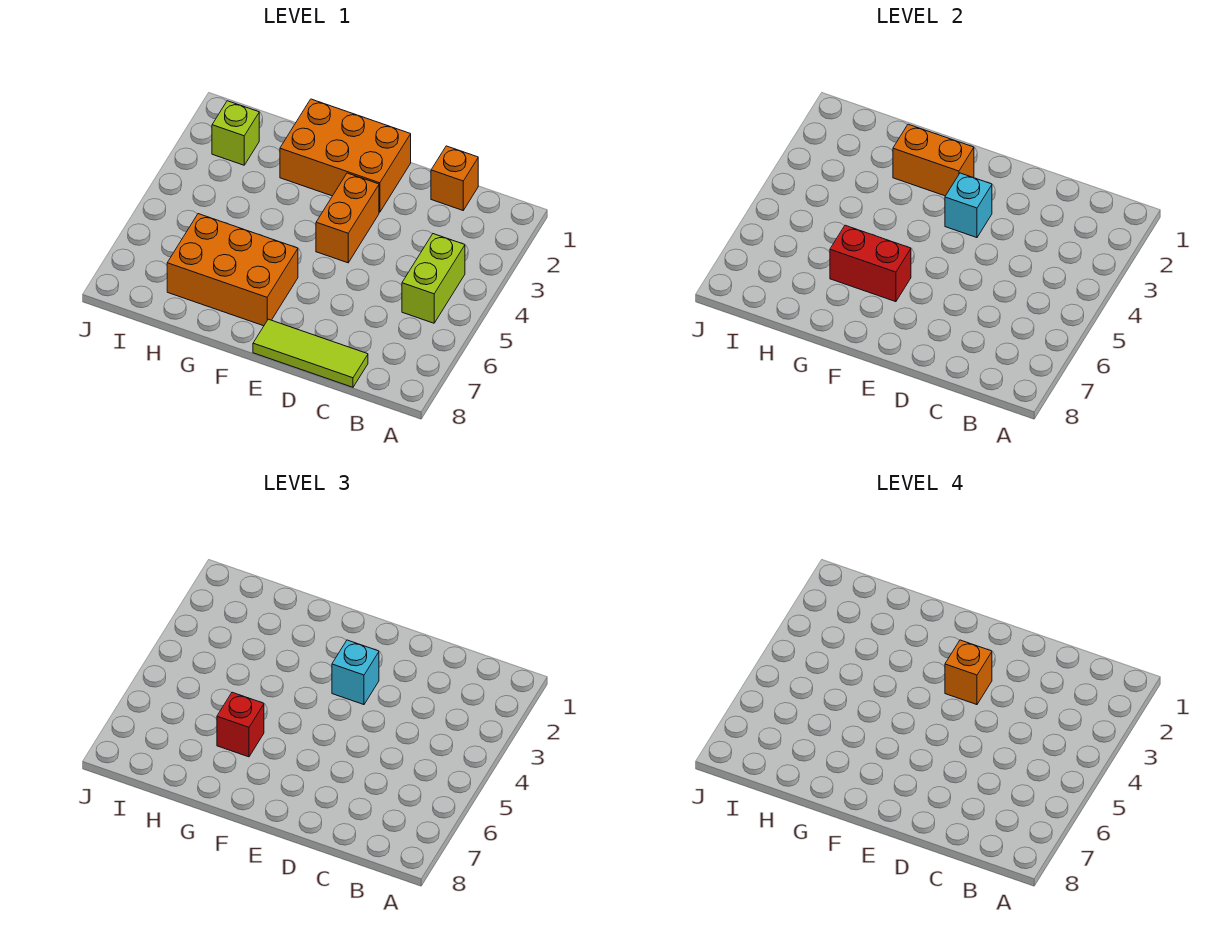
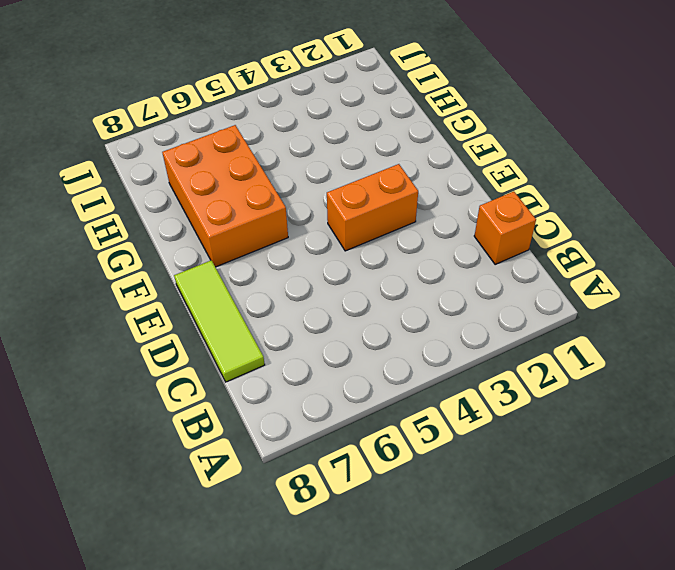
none -> lime 1x2 brick [402,234,465,323]
none -> orange 2x3 brick [280,99,411,212]
none -> lime 1x1 brick [212,101,259,165]

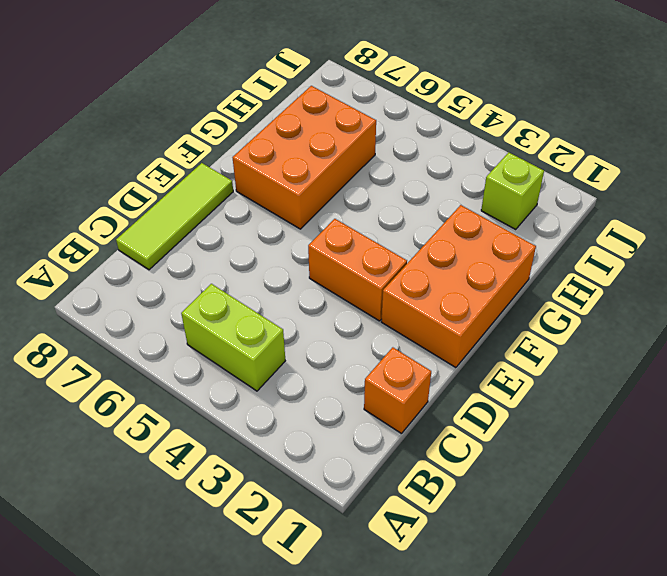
none -> cyan 1x1 brick [945,173,992,238]
none -> orange 1x2 brick [893,124,974,196]
none -> red 1x2 brick [830,225,911,302]

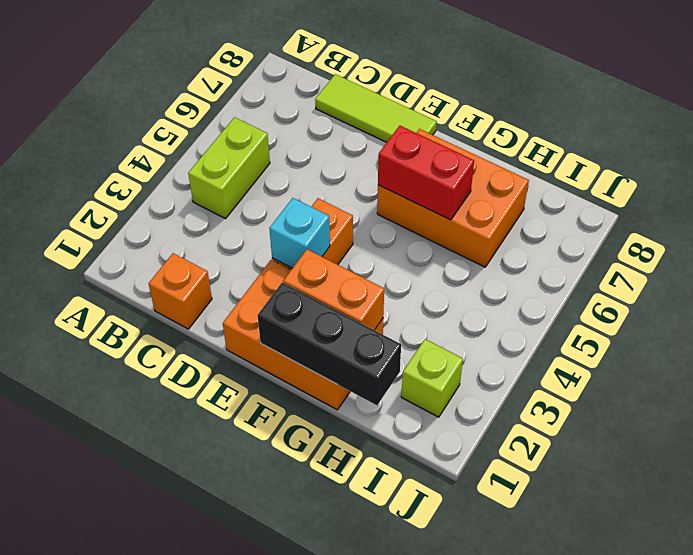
black 1x3 brick [258,283,401,405] -> none
none -> cyan 1x1 brick [332,640,379,705]
none -> red 1x1 brick [217,692,264,757]
none -> orange 1x1 brick [945,640,992,705]

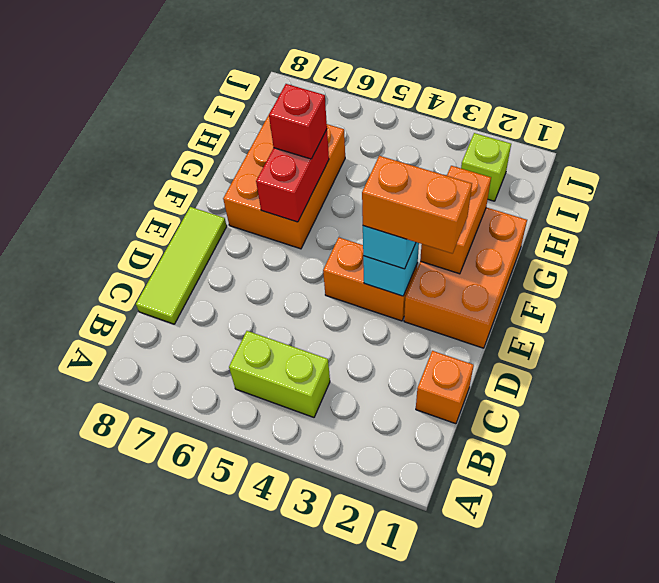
orange 1x2 brick [362,156,472,254] -> orange 1x1 brick [945,640,992,705]

